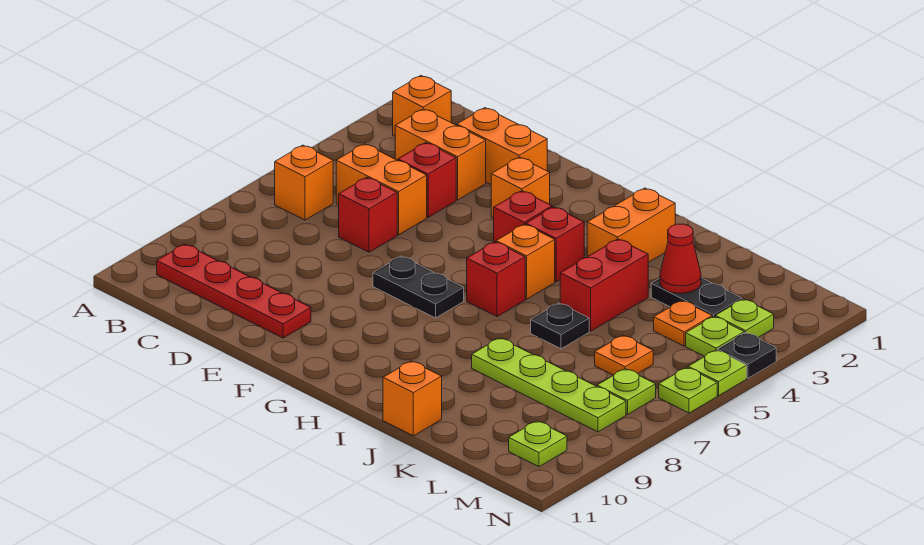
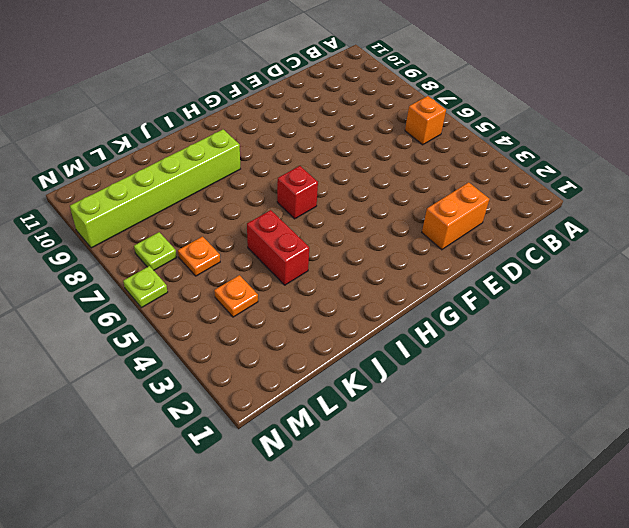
lime 1x6 brick [70,129,240,248] -> none
none -> orange 1x1 brick [393,76,451,136]
none -> red 1x4 plate [157,244,311,338]
none -> orange 1x2 brick [395,109,486,200]
none -> orange 1x2 brick [336,144,427,235]

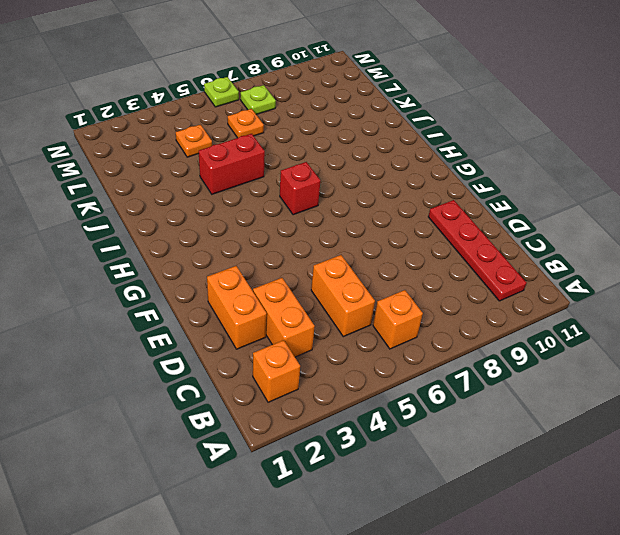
none -> red 1x1 brick [398,143,456,217]
none -> red 1x1 brick [339,177,397,252]
none -> orange 1x1 brick [491,157,550,218]
none -> black 1x2 plate [373,256,464,318]

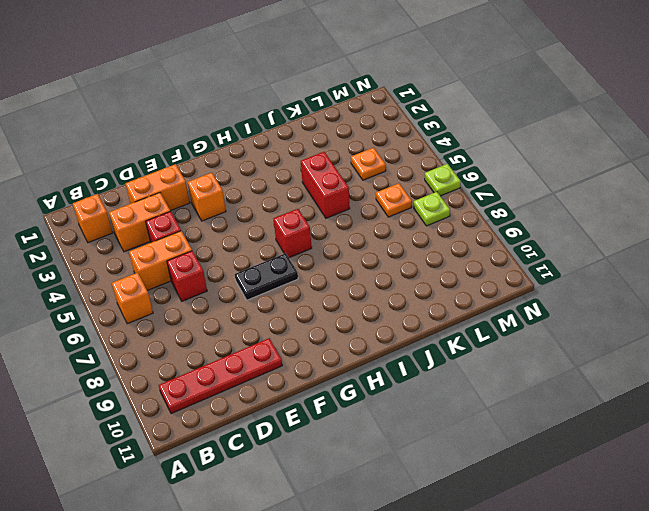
none -> red 1x1 brick [494,191,552,242]
none -> red 1x1 brick [526,207,584,282]
none -> orange 1x1 brick [496,224,555,299]
none -> orange 1x2 brick [587,188,675,262]

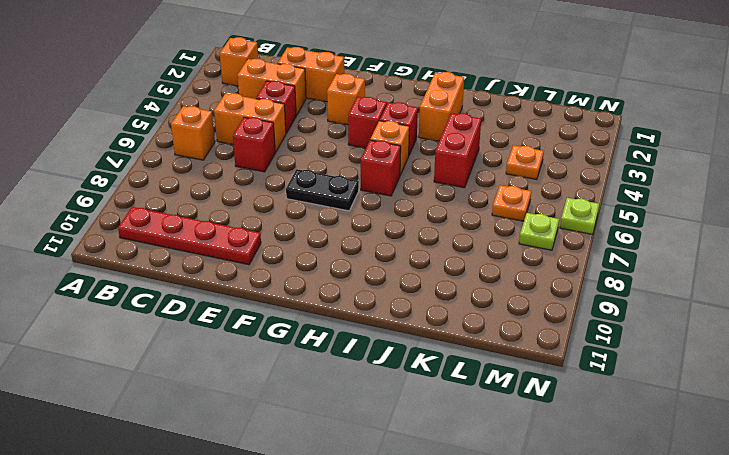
none -> black 1x1 plate [531,303,589,349]
none -> lime 1x4 plate [472,338,626,432]
none -> orange 1x1 brick [383,361,442,436]
none -> black 1x2 plate [651,278,742,317]

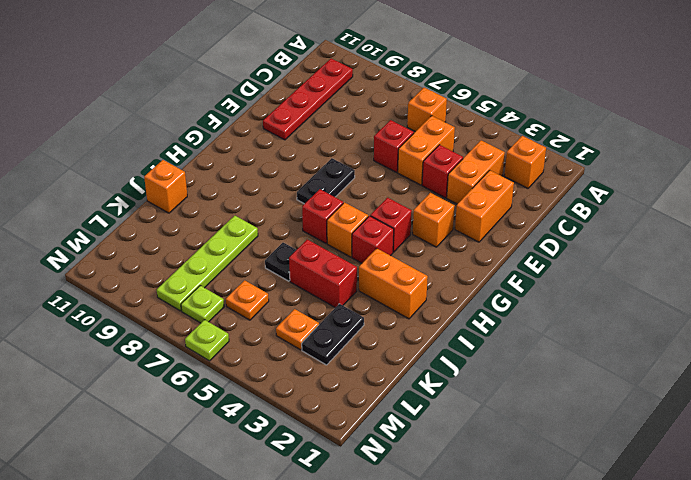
none -> lime 1x1 plate [715,299,774,337]
none -> lime 1x1 plate [686,316,744,356]
none -> lime 1x1 plate [509,421,567,467]
none -> black 1x1 plate [718,333,776,378]

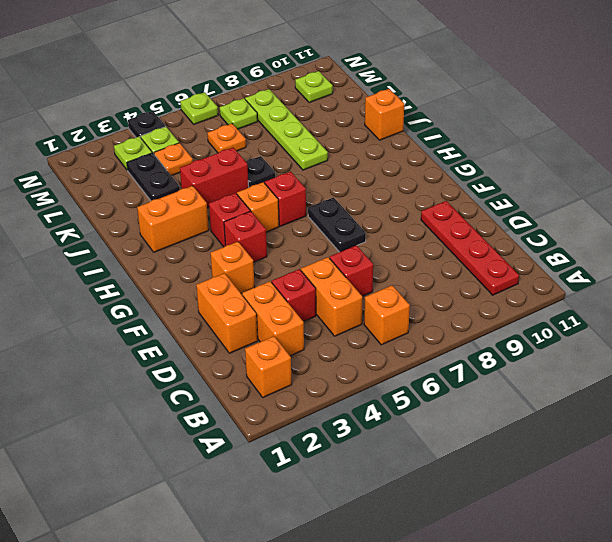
none -> lime 1x1 plate [688,350,747,396]
none -> red 1x1 cone [660,224,701,293]

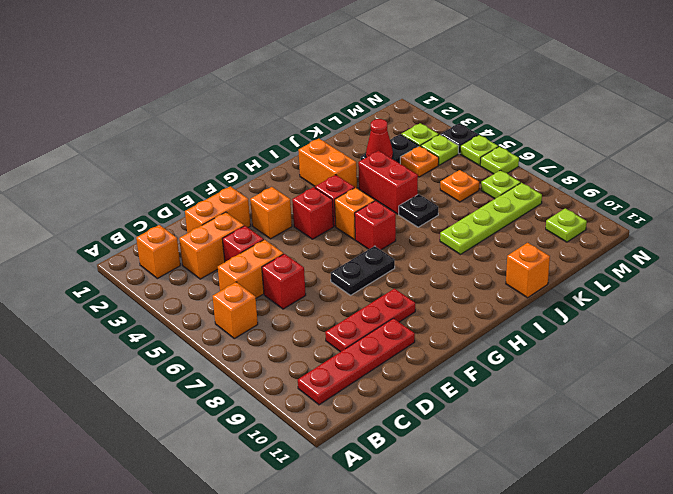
red 1x3 plate [325,288,415,352] -> none

